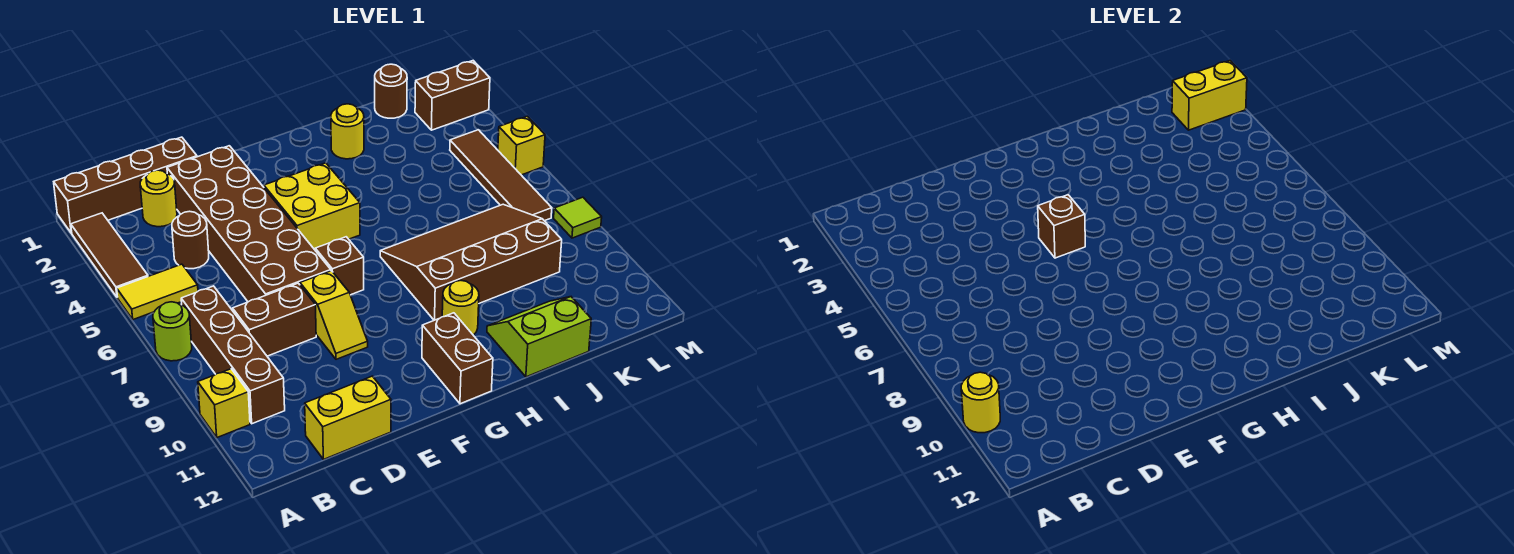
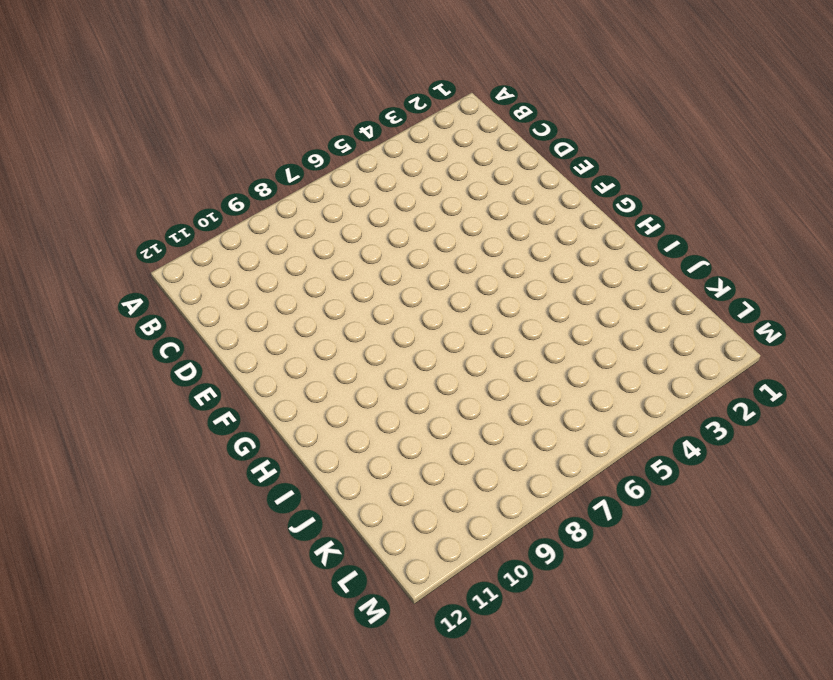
none -> brown 1x4 brick [54,137,197,233]
none -> brown 1x3 tile [71,213,148,297]
none -> yellow 1x2 tile [117,264,198,320]

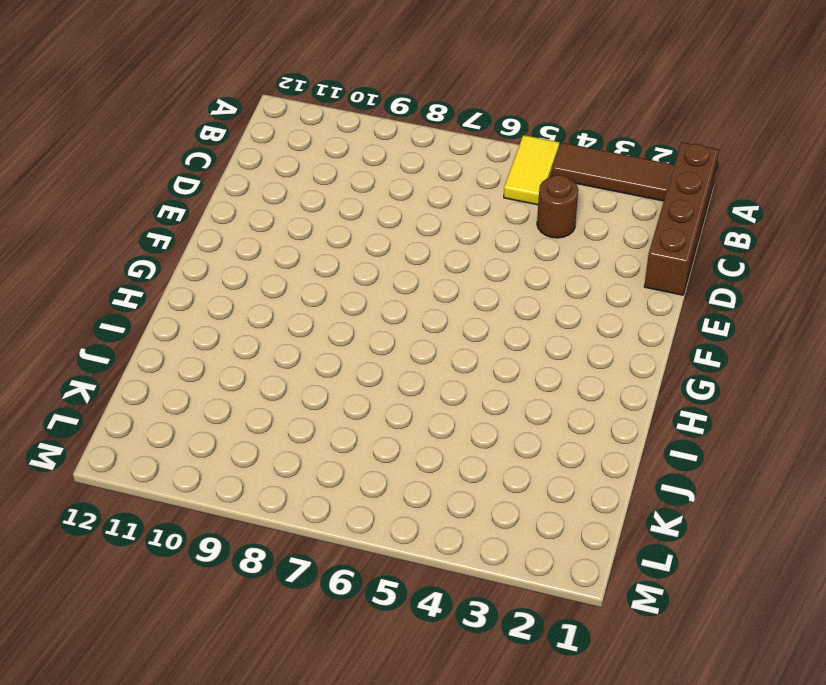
none -> lime 1x1 round brick [153,302,192,361]
none -> yellow 1x1 brick [198,369,250,437]
none -> brown 1x4 brick [181,286,285,424]

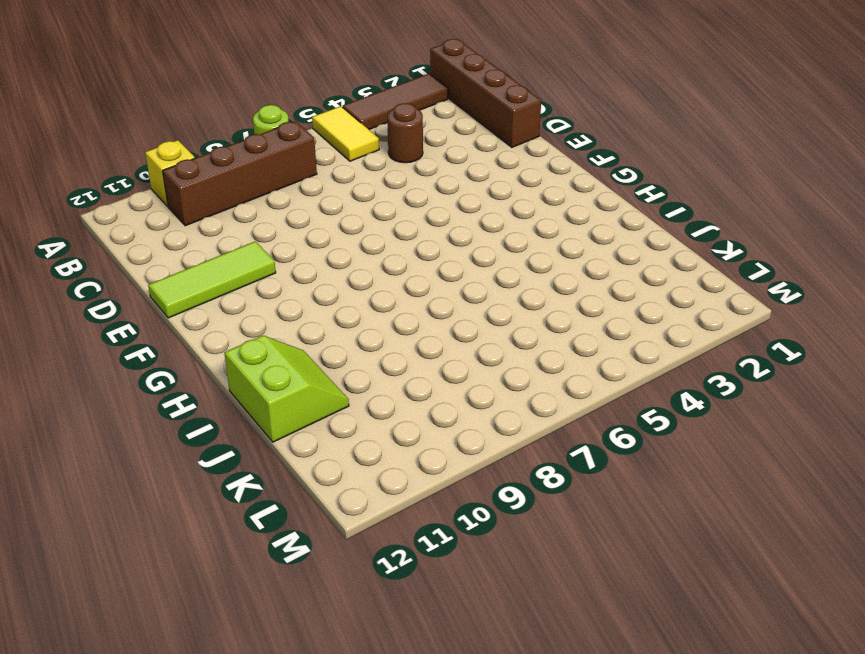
lime 1x3 tile [148,241,276,318] -> none
none -> yellow 1x1 round brick [140,170,177,227]
none -> brown 1x2 brick [233,283,316,356]
none -> yellow 1x2 brick [305,376,391,459]

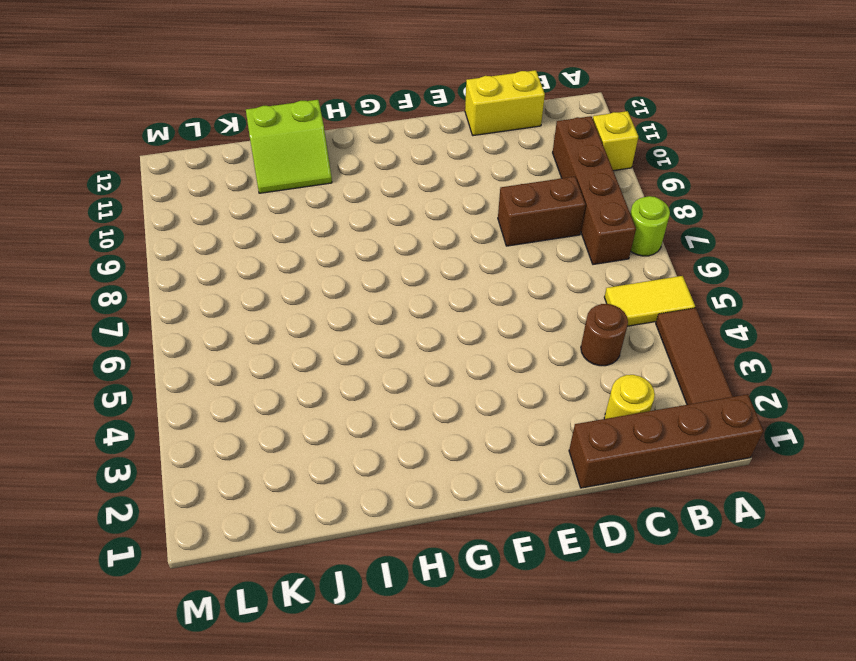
none -> brown 2x6 brick [167,146,331,302]
none -> yellow 1x2 slope [300,271,368,359]
none -> yellow 2x2 brick [264,163,360,250]

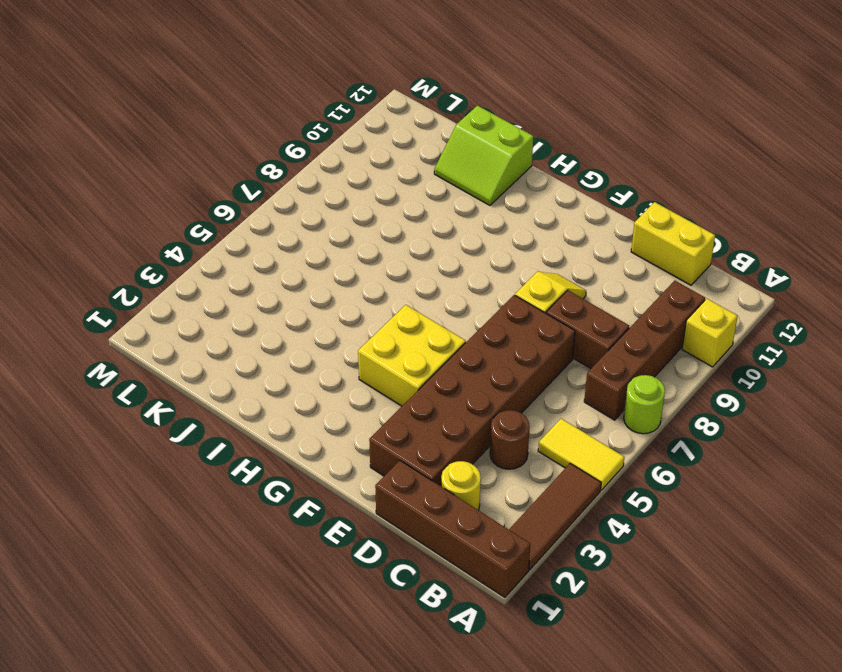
none -> brown 1x1 brick [315,237,364,295]
none -> brown 1x2 brick [422,313,493,404]
none -> brown 3x4 slope [380,204,562,320]

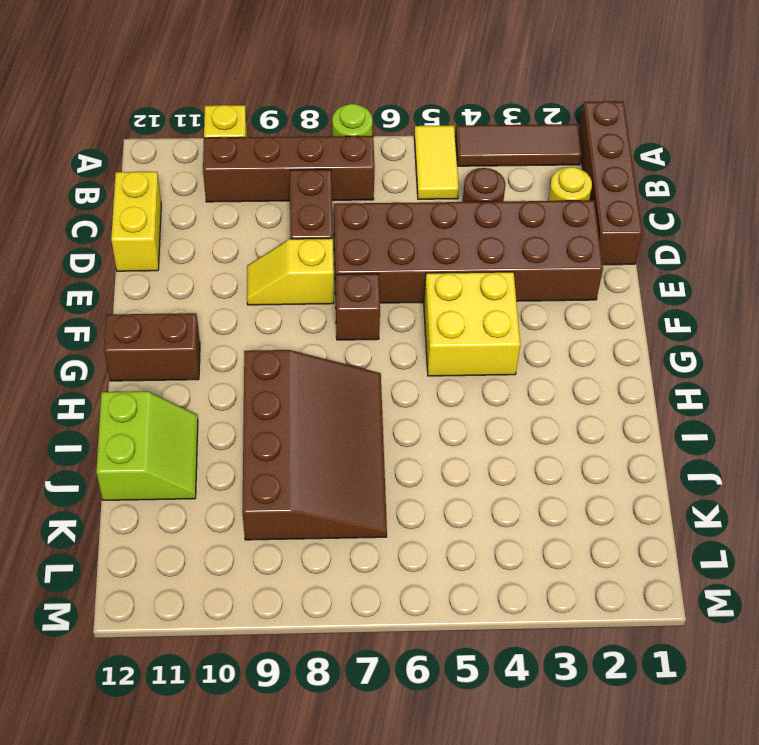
none -> yellow 1x1 round brick [442,281,479,335]
none -> yellow 1x1 round brick [331,104,364,159]
none -> brown 1x1 round brick [375,64,407,118]

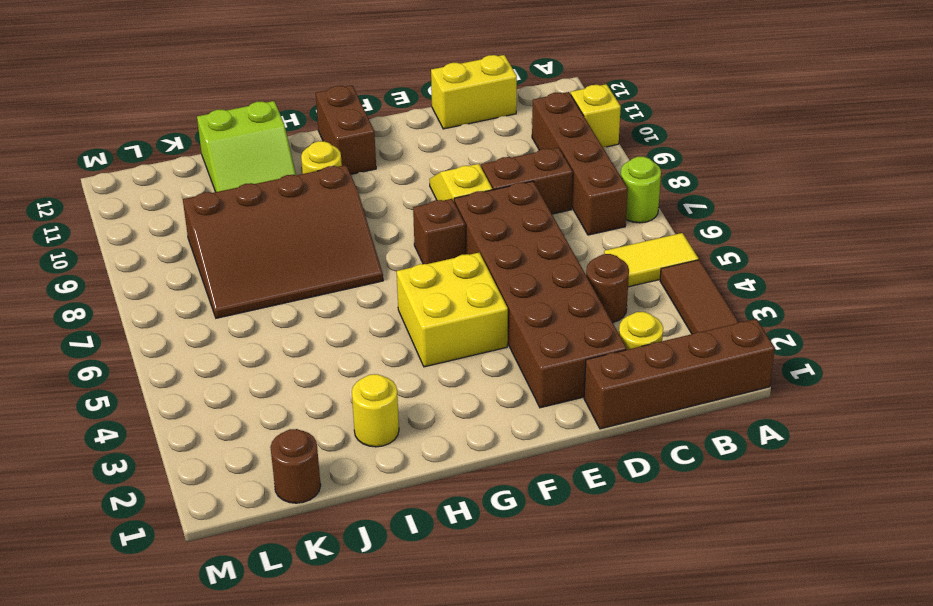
none -> brown 1x2 brick [415,61,490,130]
none -> brown 1x4 tile [450,130,552,221]
none -> yellow 1x1 brick [498,116,545,175]

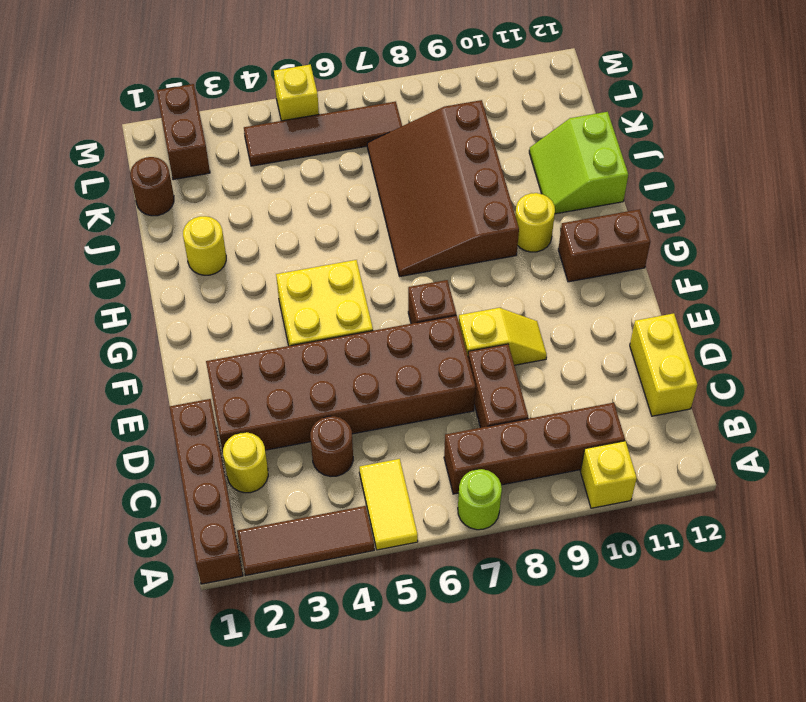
none -> lime 1x1 tile [554,197,602,238]
none -> yellow 1x1 round brick [961,372,1000,433]
none -> brown 1x1 brick [1038,195,1085,258]

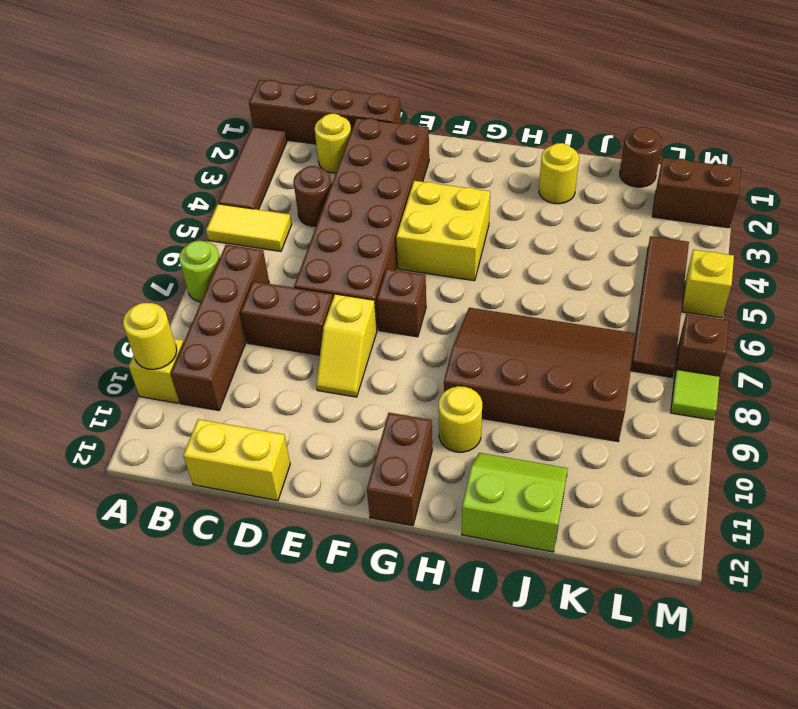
brown 1x1 brick [675,314,729,376] -> brown 1x1 brick moved to [1038,195,1085,258]
none -> yellow 1x2 brick [1172,61,1247,130]

